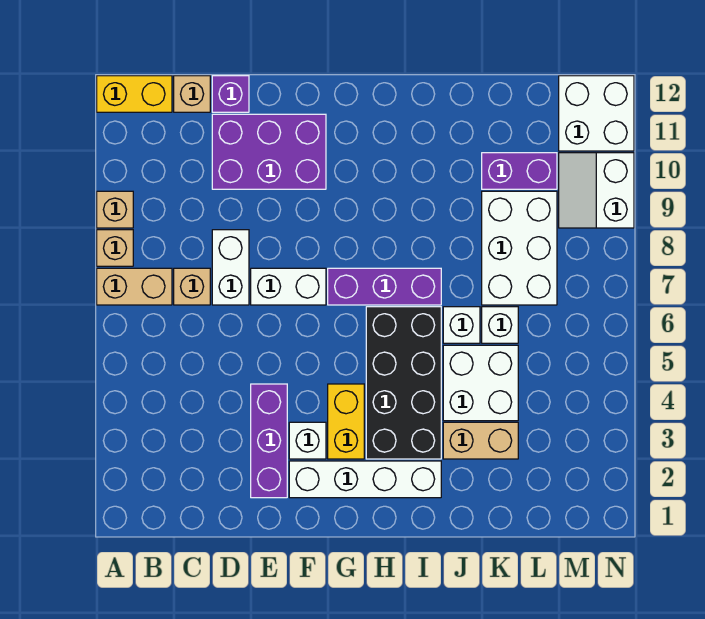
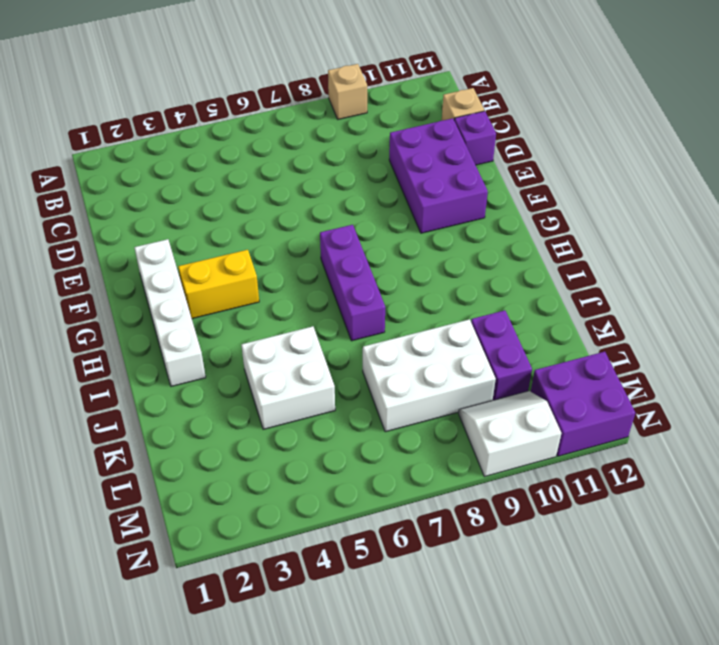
purple 2x2 brick [531,352,635,456] -> white 2x2 brick [559,76,634,151]
none -> tan 1x2 brick [97,268,172,305]
none -> tan 1x1 brick [97,230,133,266]
none -> yellow 1x2 brick [97,76,172,112]

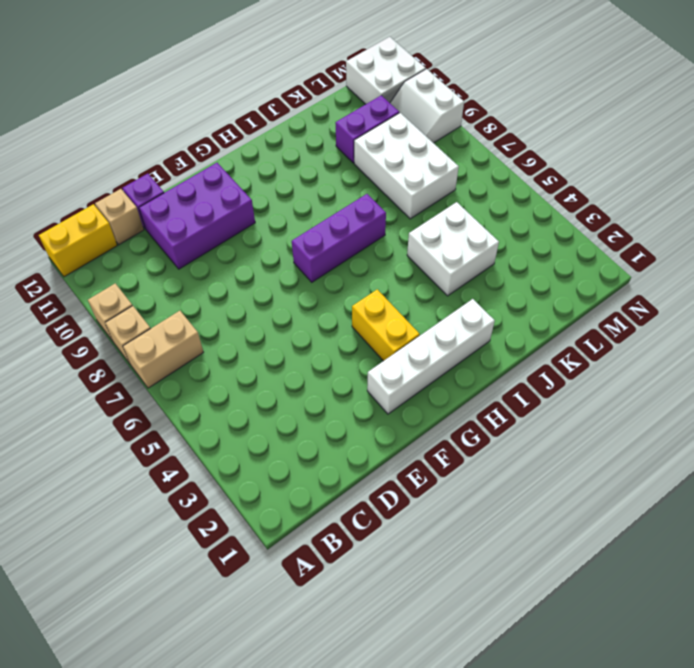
none -> tan 1x1 brick [174,268,210,305]
none -> white 1x2 brick [212,230,249,305]
none -> purple 1x3 brick [251,384,287,498]

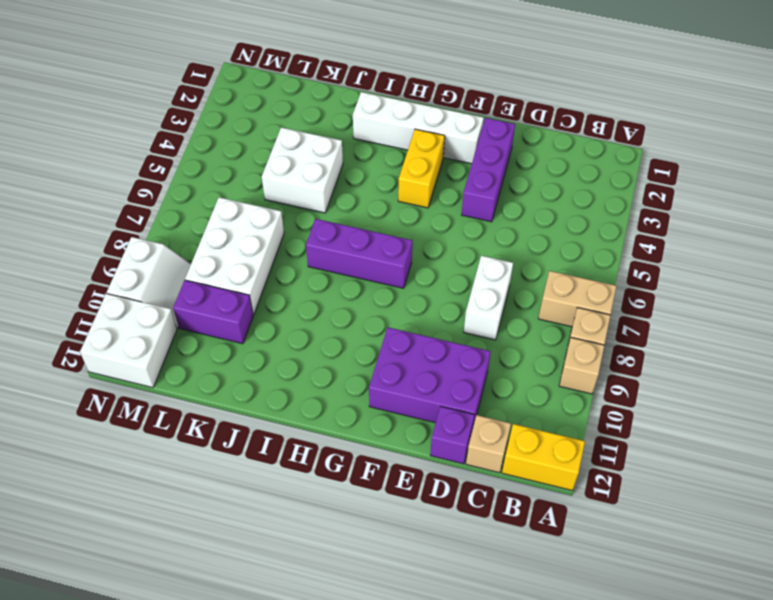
none -> tan 1x1 brick [174,268,210,305]
none -> white 1x2 brick [251,268,326,305]
none -> white 1x1 brick [289,422,326,459]

